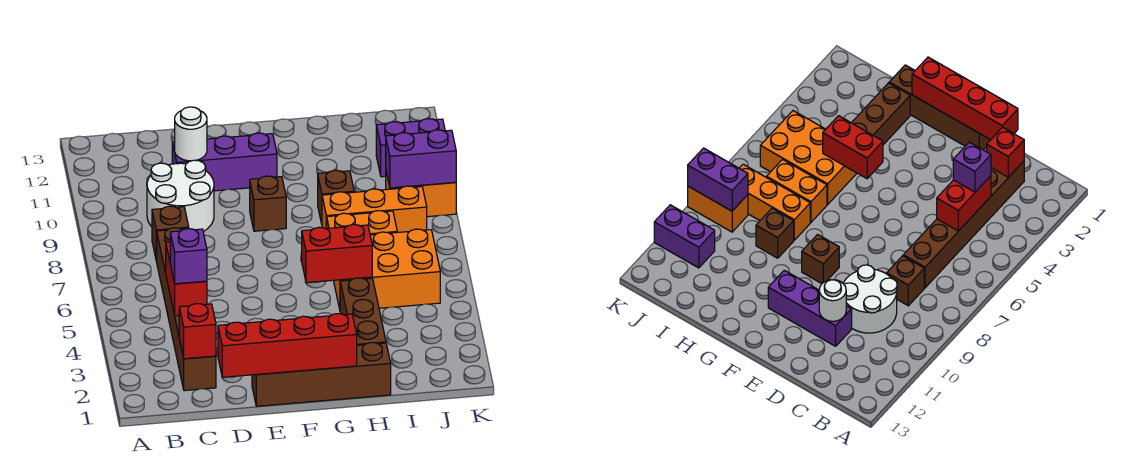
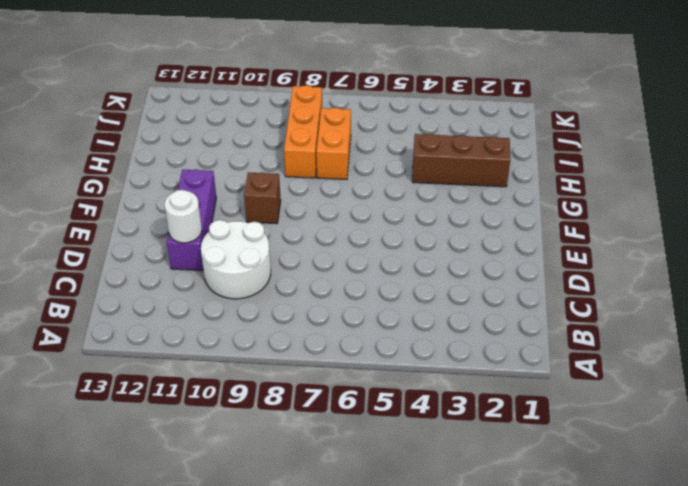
none -> brown 1x6 brick [157,228,216,391]
none -> brown 1x1 brick [152,206,189,261]
none -> brown 1x4 brick [252,343,391,406]

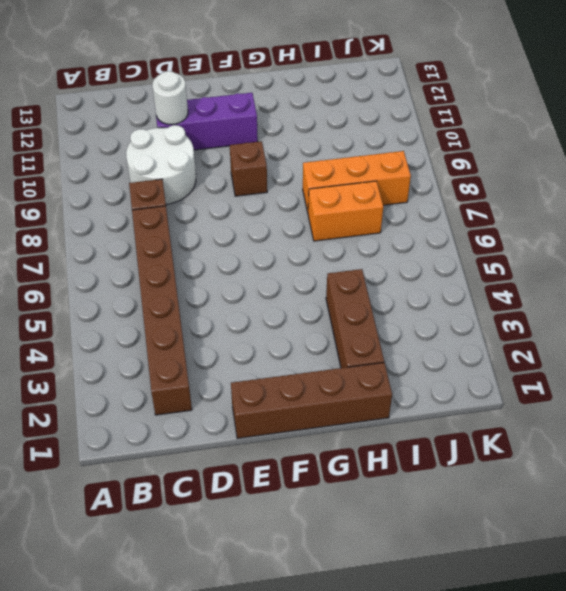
none -> orange 2x3 brick [333,229,440,309]
none -> brown 1x1 brick [318,170,354,224]
none -> orange 1x2 brick [386,172,456,217]

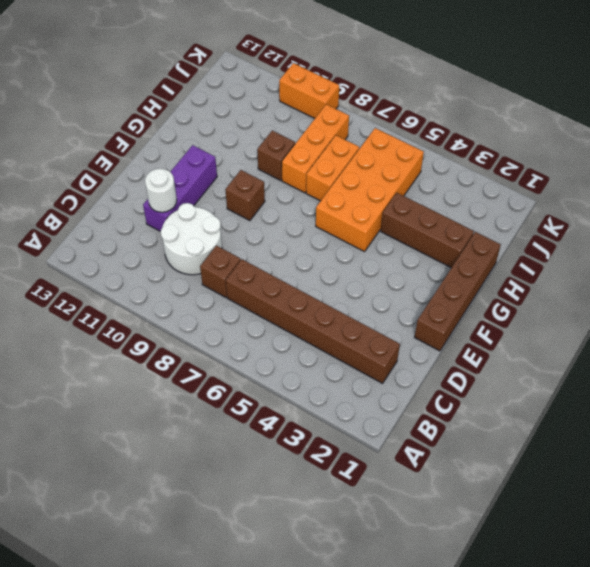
orange 2x4 brick [316,128,424,252] -> orange 2x3 brick [333,229,440,309]
orange 1x2 brick [279,63,339,118] -> orange 1x2 brick turned to [386,172,456,217]
none -> purple 1x2 brick [376,119,445,177]
none -> red 1x1 brick [179,304,216,359]
none -> red 1x2 brick [166,242,207,316]

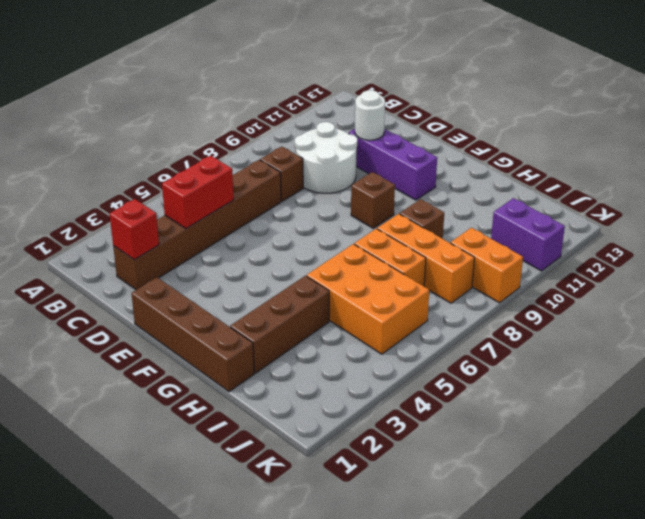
none -> red 1x4 brick [218,314,357,377]
none -> red 1x2 brick [302,225,372,283]
none -> purple 1x2 brick [386,130,456,188]

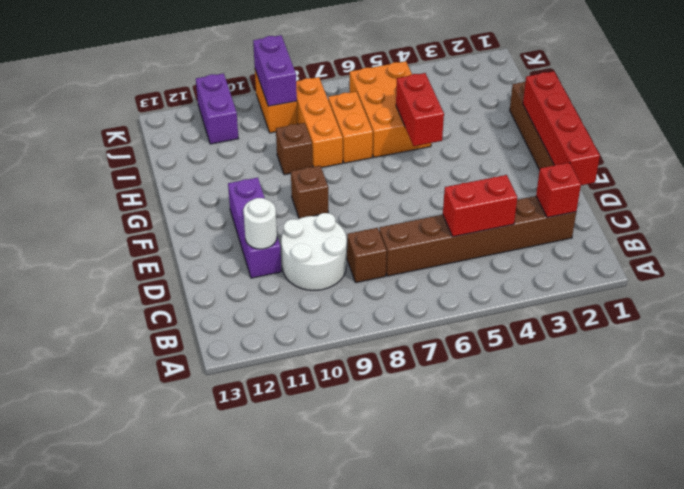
none -> brown 1x3 brick [340,278,386,345]
none -> purple 1x1 brick [170,229,207,284]

